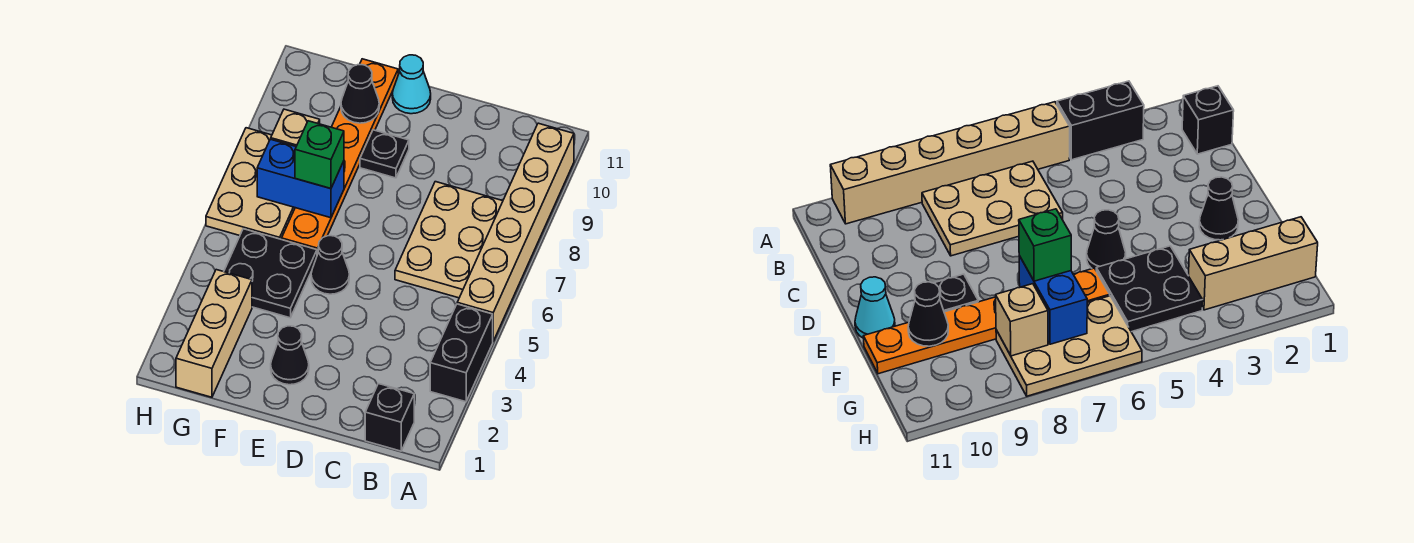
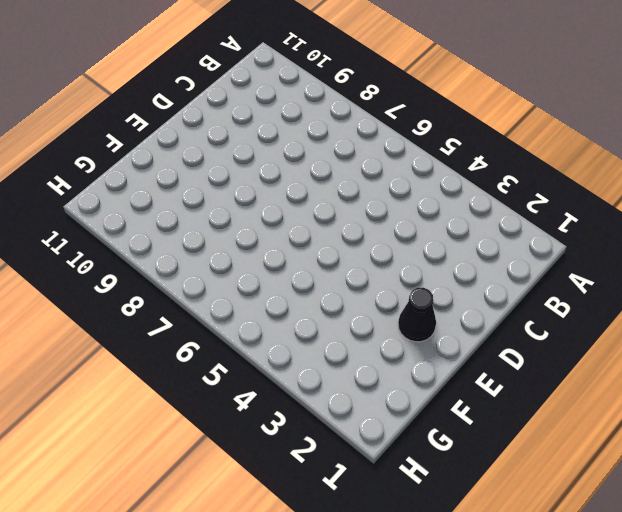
none -> black 1x2 brick [430,304,493,402]
none -> tan 1x6 brick [457,123,574,341]
none -> black 1x1 brick [365,384,414,451]

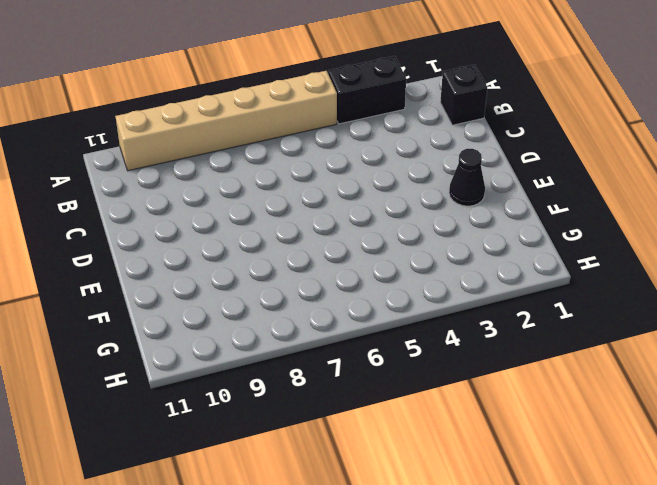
none -> tan 2x3 plate [395,182,503,298]
none -> black 1x1 cone [311,236,349,294]
none -> black 1x1 plate [360,130,409,178]

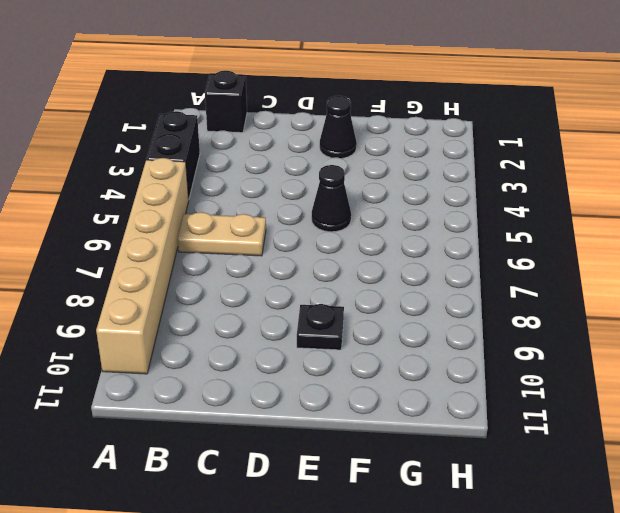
tan 1x2 plate [177,212,266,256] -> tan 2x3 plate [395,182,503,298]
none -> cyan 1x1 cone [392,55,431,114]
none -> black 2x2 plate [224,229,317,318]
none -> orange 1x6 plate [282,59,398,255]

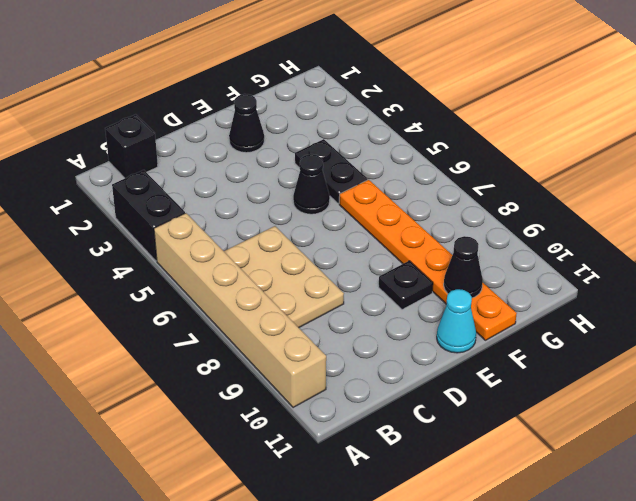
black 1x2 plate [295,139,368,204] -> black 2x2 plate [224,229,317,318]
none -> tan 1x3 brick [176,270,252,397]
none -> tan 2x3 plate [206,128,295,240]
none -> blue 1x2 brick [257,139,344,218]

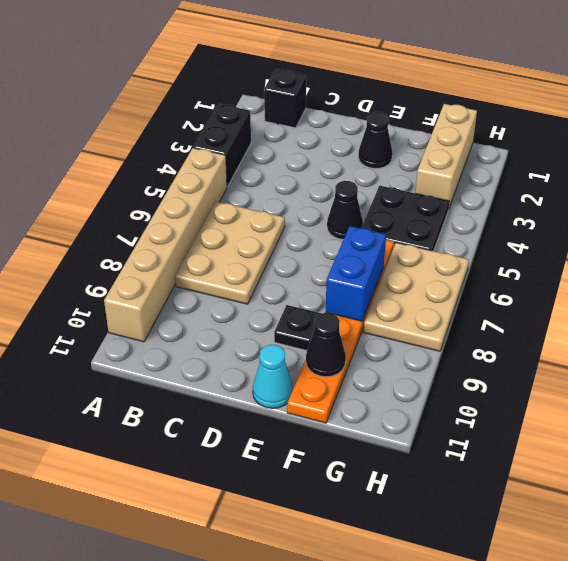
blue 1x2 brick [326,226,386,321] -> blue 1x2 brick turned to [257,139,344,218]
none -> tan 1x1 brick [271,109,320,146]
none -> green 1x1 brick [295,121,344,189]

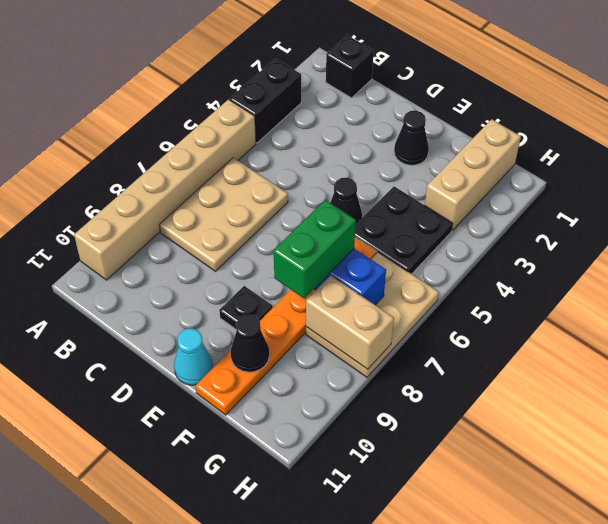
green 1x2 brick [274,200,356,299] -> green 1x1 brick [295,121,344,189]
tan 1x2 brick [306,275,394,369] -> tan 1x1 brick [271,109,320,146]

